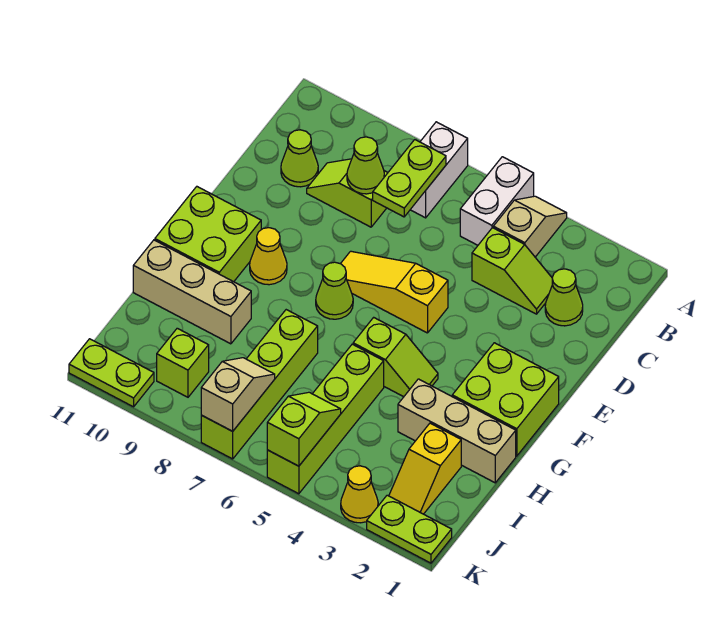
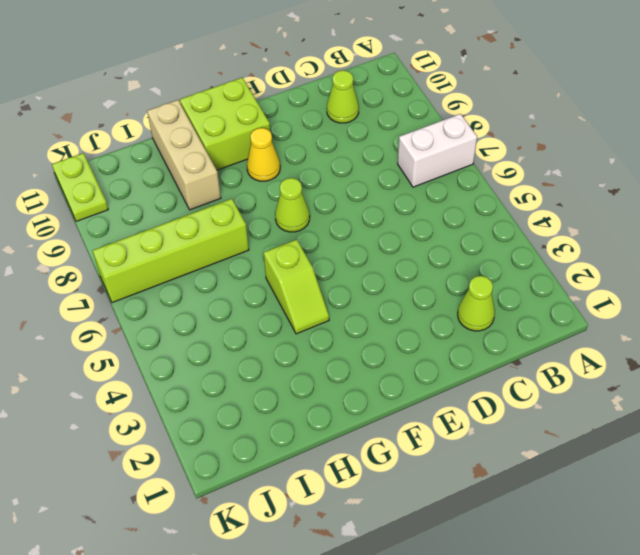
none -> tan 1x2 slope [493,196,567,257]
none -> white 1x2 brick [460,157,534,245]
none -> lime 1x2 slope [472,228,553,314]

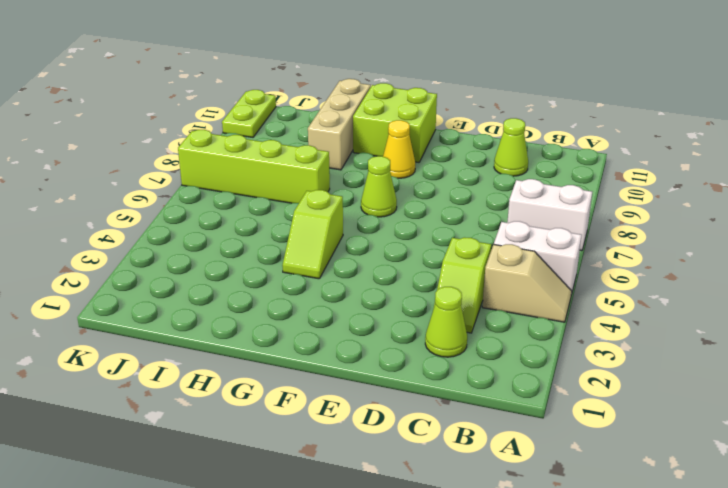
none -> lime 1x2 slope [307,159,388,227]
none -> yellow 1x3 slope [341,251,448,333]
none -> lime 2x2 brick [452,343,559,456]

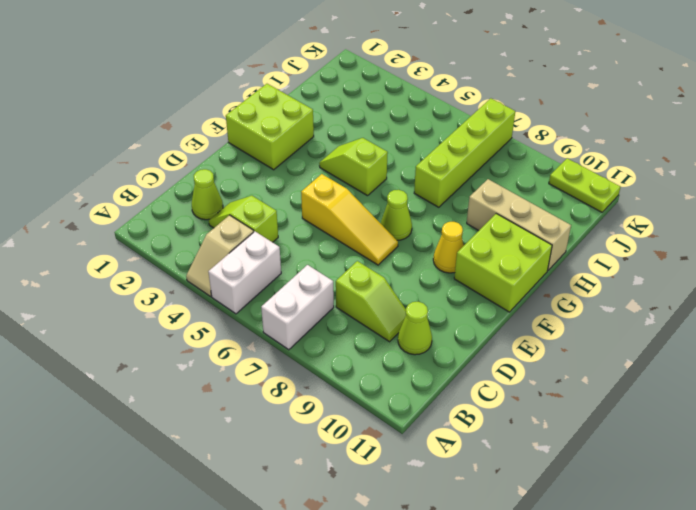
none -> tan 1x3 brick [398,379,516,483]
none -> lime 1x4 brick [267,344,384,494]
none -> yellow 1x2 slope [389,423,461,514]

